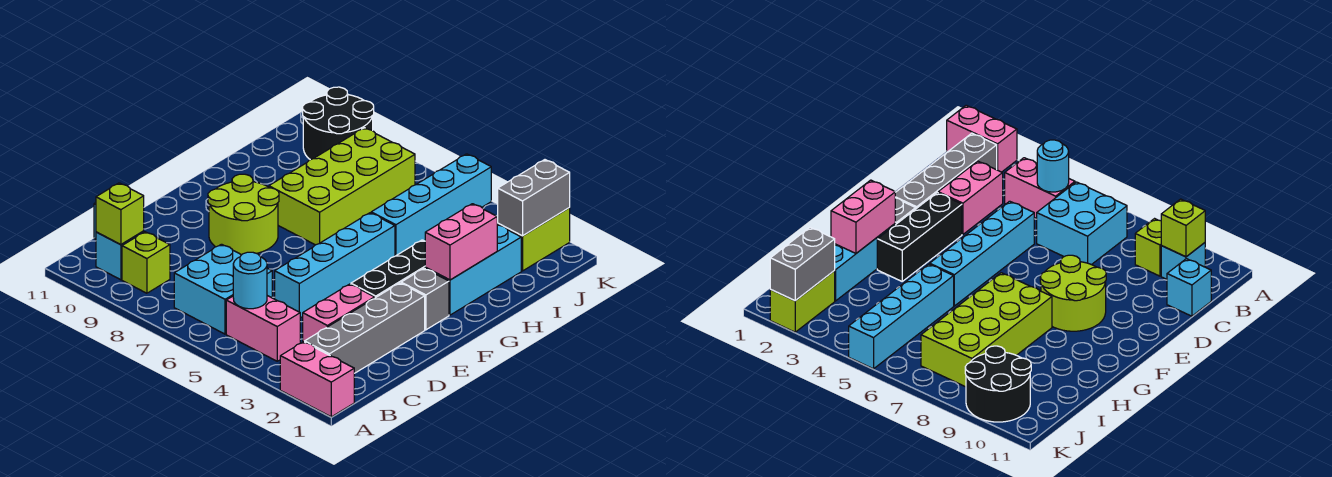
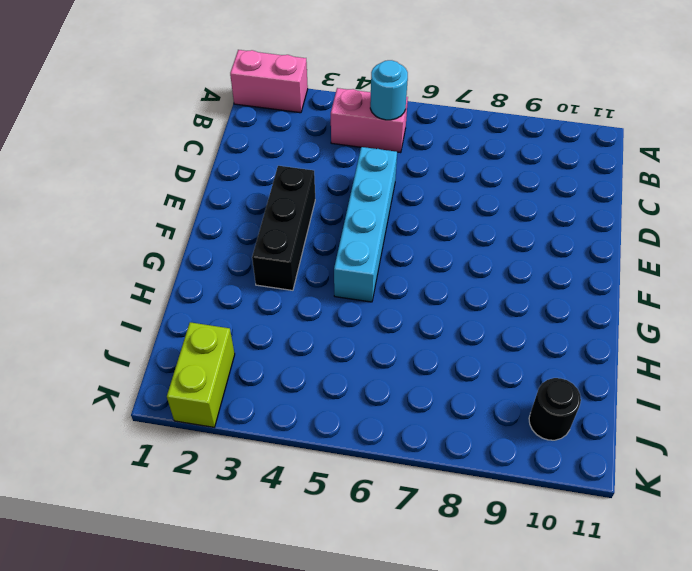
black 1x1 round brick [529,378,581,440] -> black 2x2 round brick [303,87,374,160]
none -> grey 1x4 brick [305,283,425,373]
none -> cyan 2x2 brick [174,244,272,334]
none -> lime 1x1 brick [122,232,170,293]

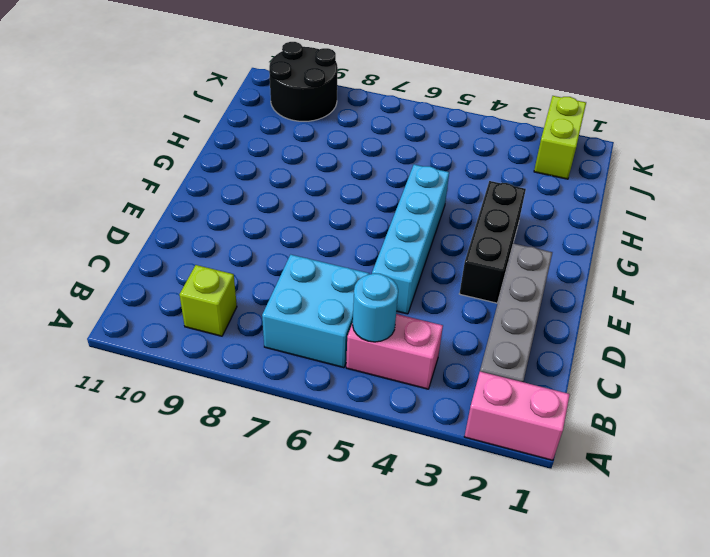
none -> cyan 1x1 brick [96,231,144,280]
none -> pink 1x2 brick [303,284,375,342]
none -> cyan 1x1 brick [1167,259,1211,316]

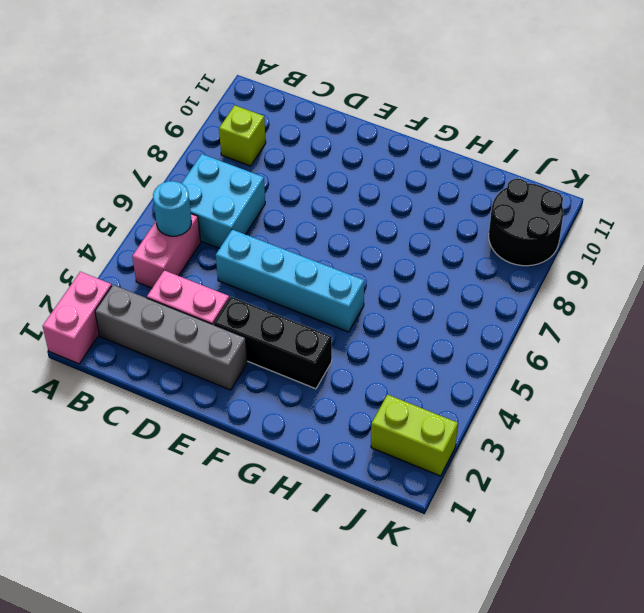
none -> cyan 1x1 brick [96,231,144,280]
none -> cyan 1x1 brick [1167,259,1211,316]
none -> lime 2x2 round brick [208,174,279,255]

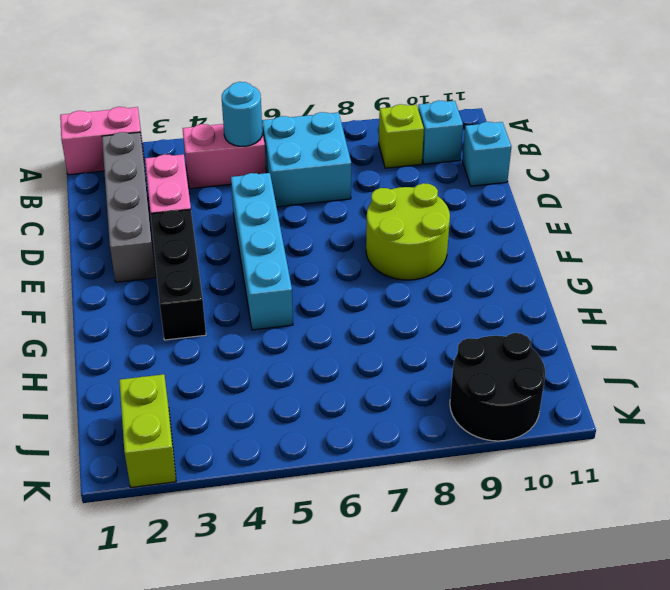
none -> grey 1x1 brick [401,268,449,330]
none -> cyan 1x3 brick [425,225,521,315]
none -> lime 2x4 brick [269,128,415,245]

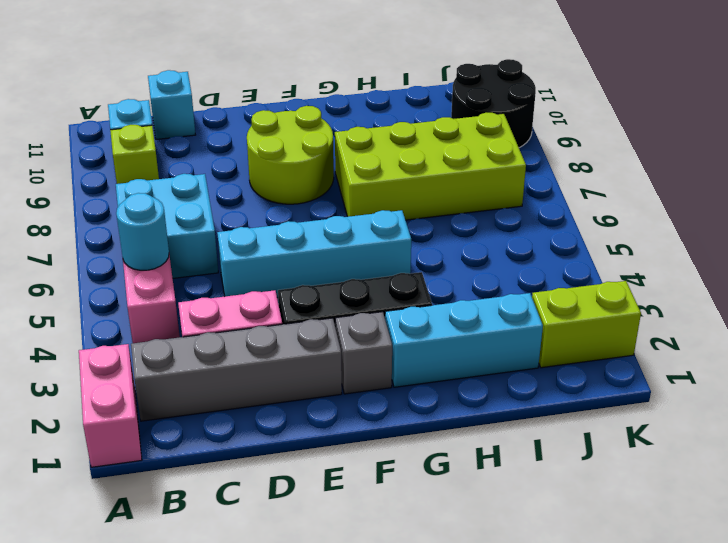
none -> cyan 1x4 brick [371,154,491,256]
none -> lime 1x1 brick [96,183,144,244]
none -> pink 1x2 brick [425,204,498,280]

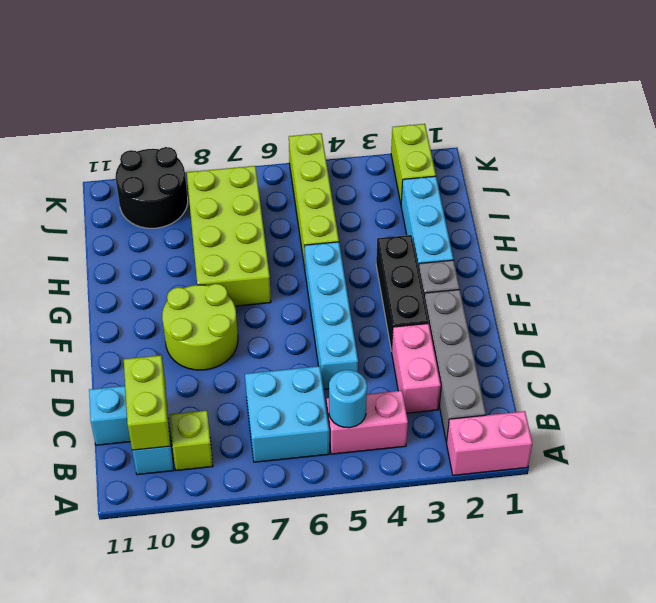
lime 1x2 brick [124,355,170,450] -> lime 1x1 brick [96,183,144,244]
lime 1x4 brick [289,133,339,268] -> cyan 1x4 brick [371,154,491,256]
none -> pink 1x2 brick [425,204,498,280]
none -> grey 1x2 brick [497,160,570,236]

